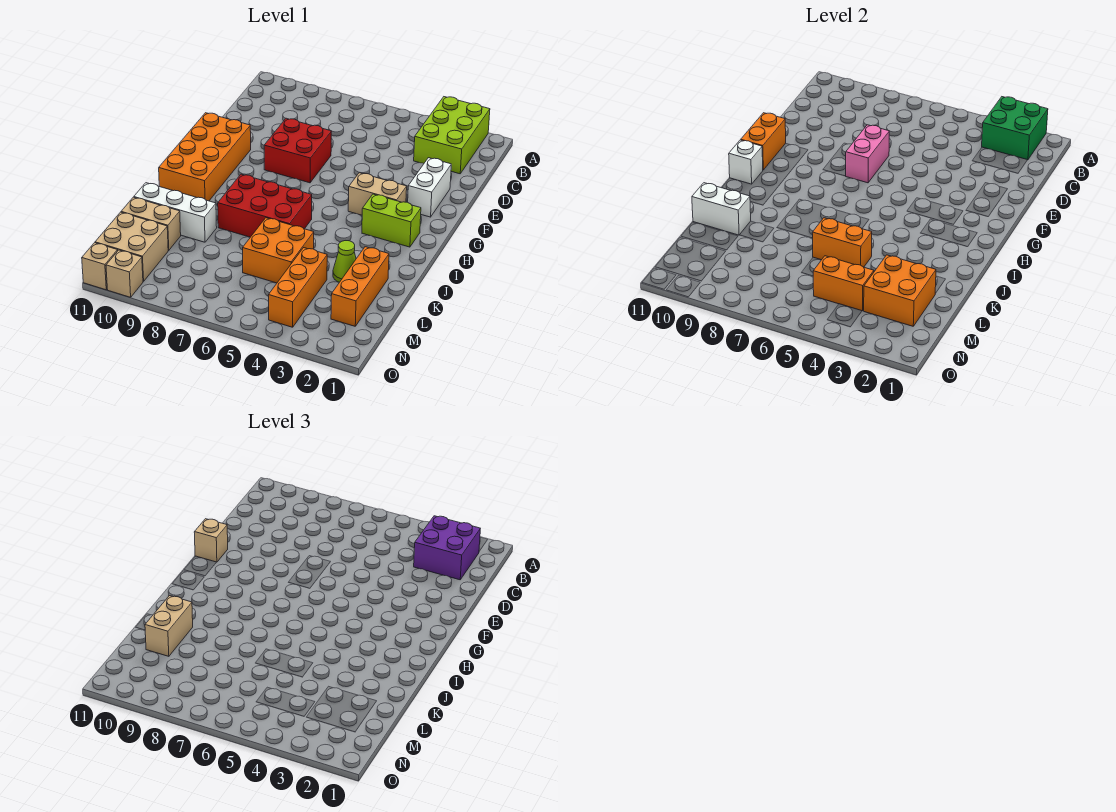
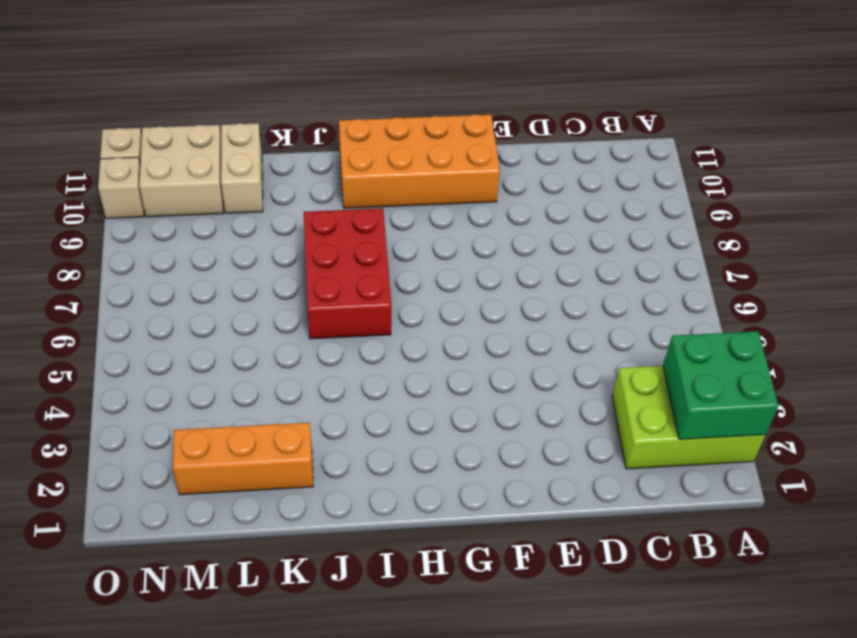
none -> white 1x2 brick [408,158,451,217]
none -> red 2x2 brick [264,118,332,183]
none -> tan 1x2 brick [348,173,407,215]

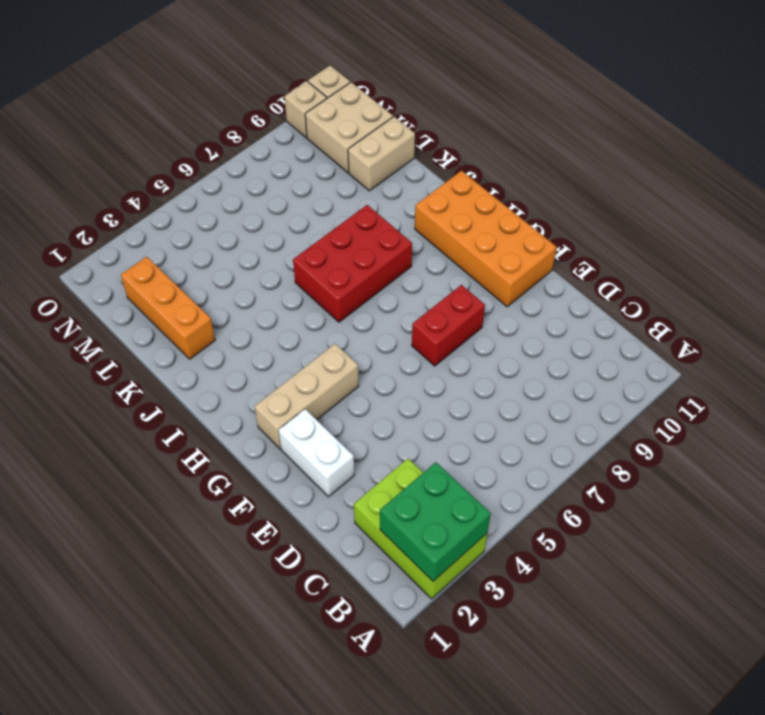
red 1x2 brick [412,285,485,366] -> red 2x2 brick [264,118,332,183]
tan 1x3 brick [255,344,359,449] -> tan 1x2 brick [348,173,407,215]
none -> lime 1x2 brick [362,194,421,247]
none -> lime 1x1 cone [333,241,356,282]
none -> orange 2x2 brick [243,218,314,283]

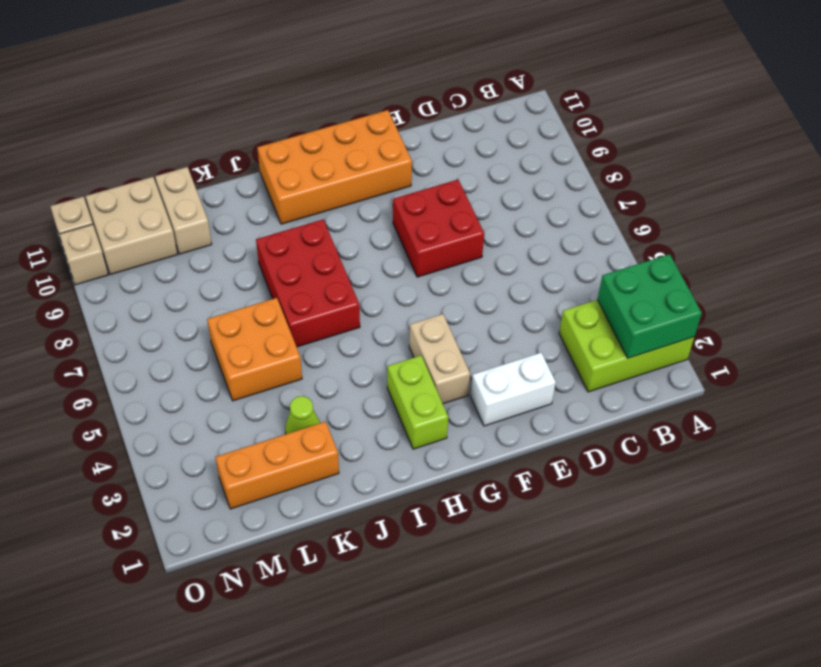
none -> white 1x3 brick [134,183,217,242]
none -> orange 1x3 brick [268,248,327,327]
none -> pink 1x2 brick [846,125,890,183]

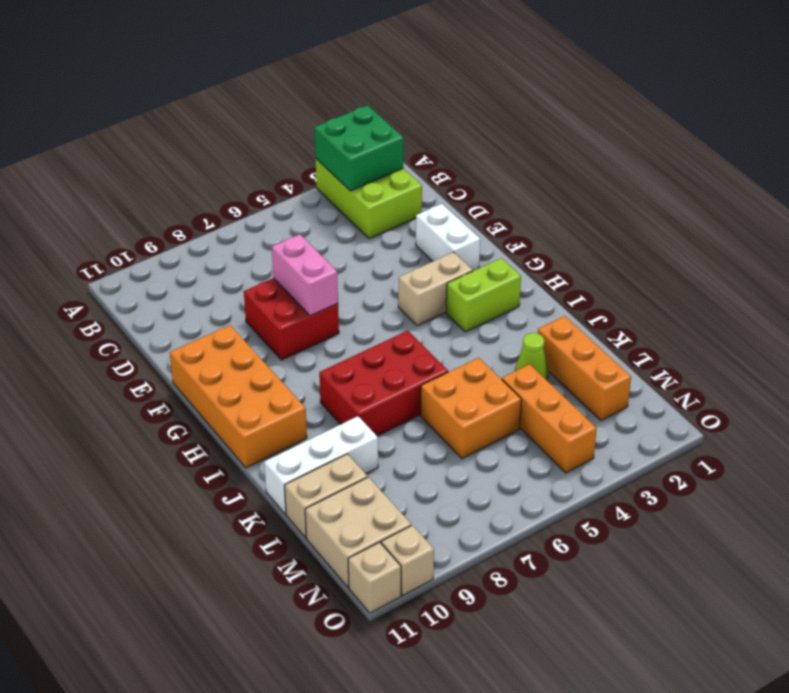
none -> orange 1x2 brick [741,113,786,170]
none -> white 1x1 brick [729,140,763,184]
none -> orange 1x2 brick [812,218,872,267]

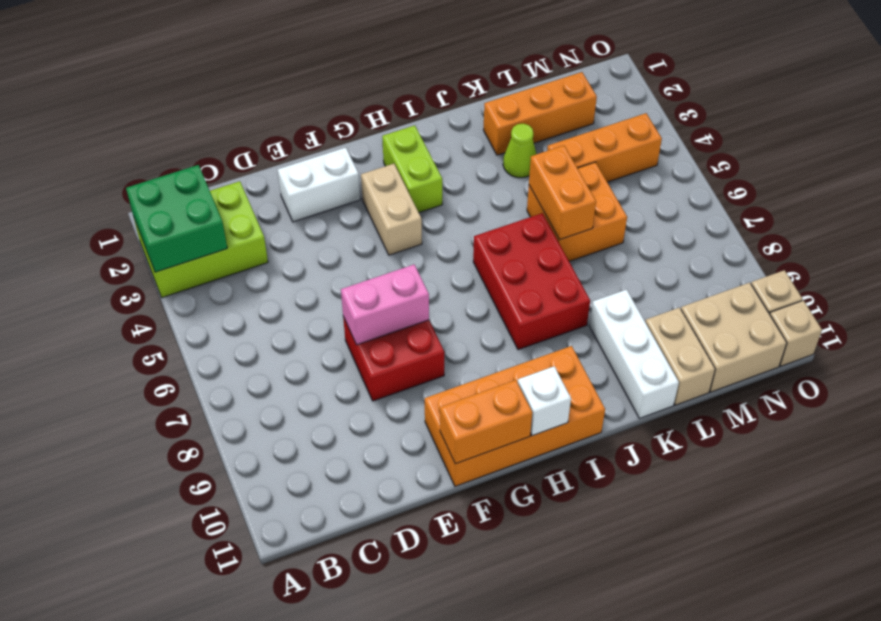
none -> white 1x2 brick [692,183,751,235]
none -> orange 2x2 brick [864,255,936,326]
none -> orange 1x2 brick [813,256,874,311]

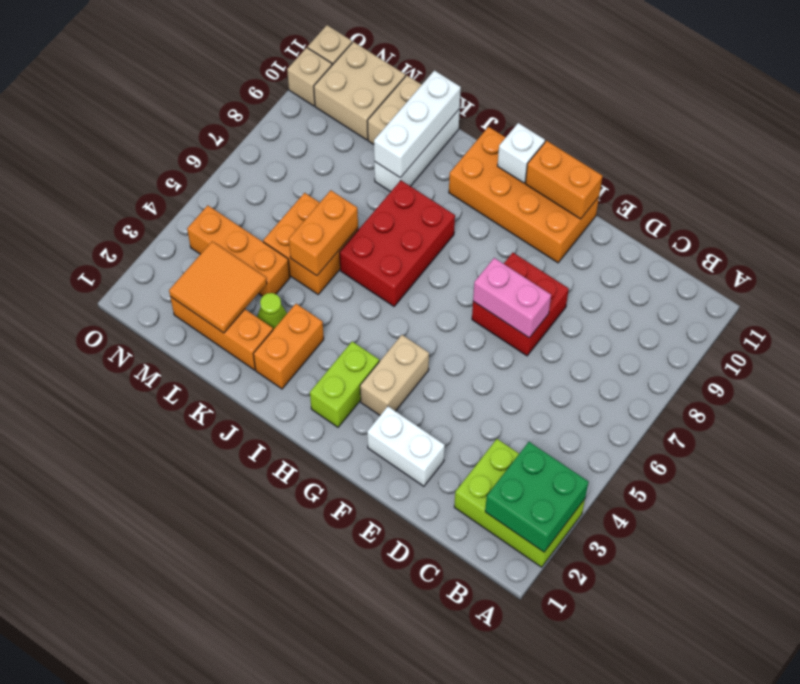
orange 1x2 brick [253,304,324,389] -> orange 1x2 brick moved to [813,256,874,311]
white 1x3 brick [374,70,461,178] -> white 1x2 brick [692,183,751,235]
orange 2x2 tile [169,241,267,333] -> orange 2x2 brick [864,255,936,326]
none -> purple 2x2 brick [414,516,480,580]
none -> tan 1x1 brick [194,519,228,562]
none -> tan 1x2 brick [145,596,193,656]

